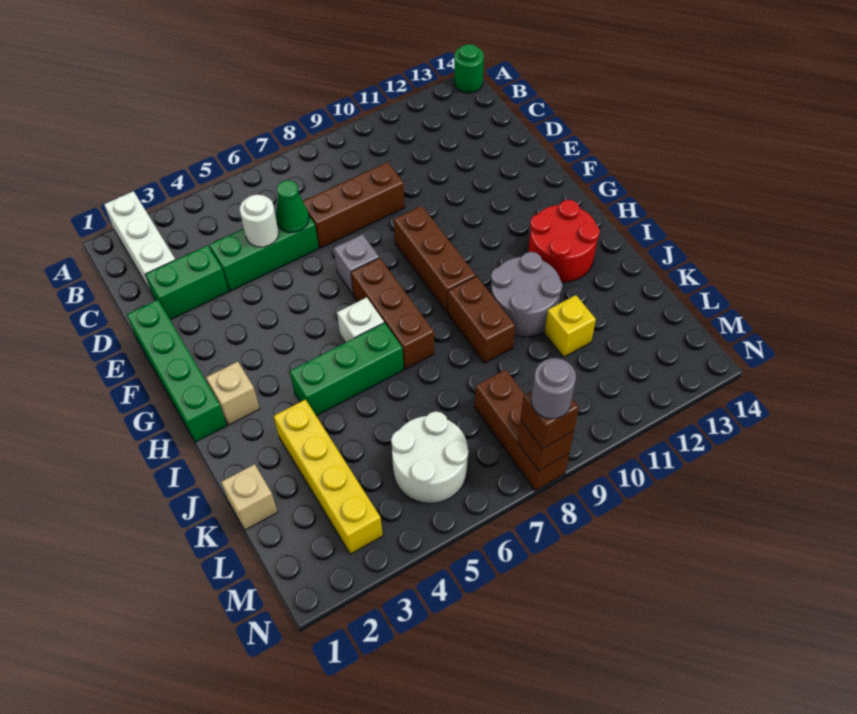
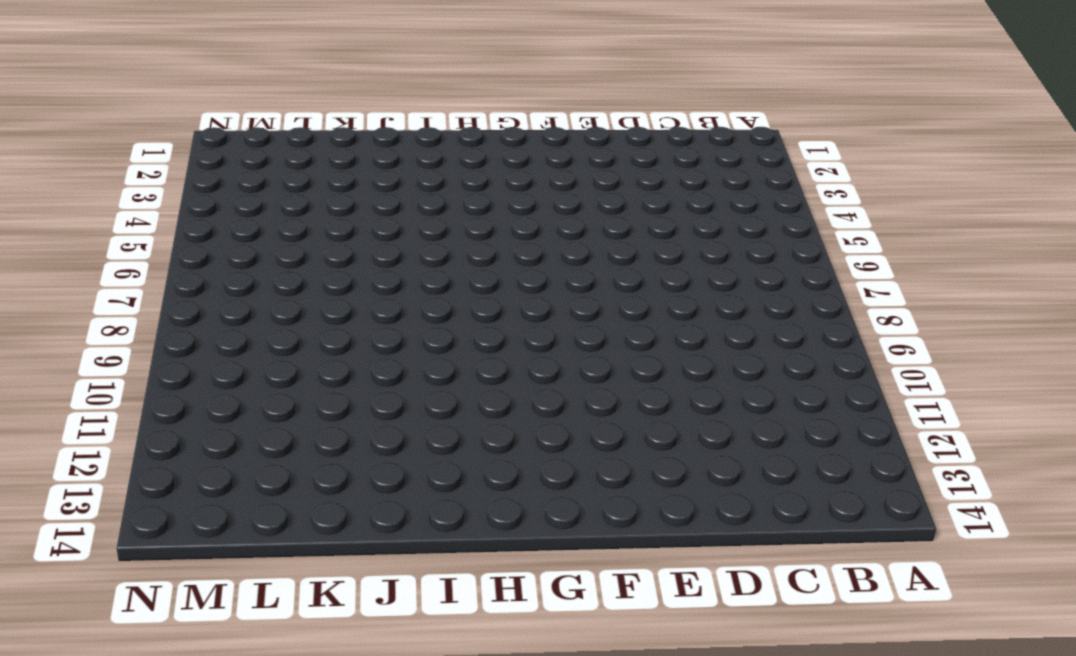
none -> white 1x3 brick [104,191,175,295]
none -> green 1x1 round brick [454,44,484,93]
none -> green 1x2 brick [145,245,229,320]

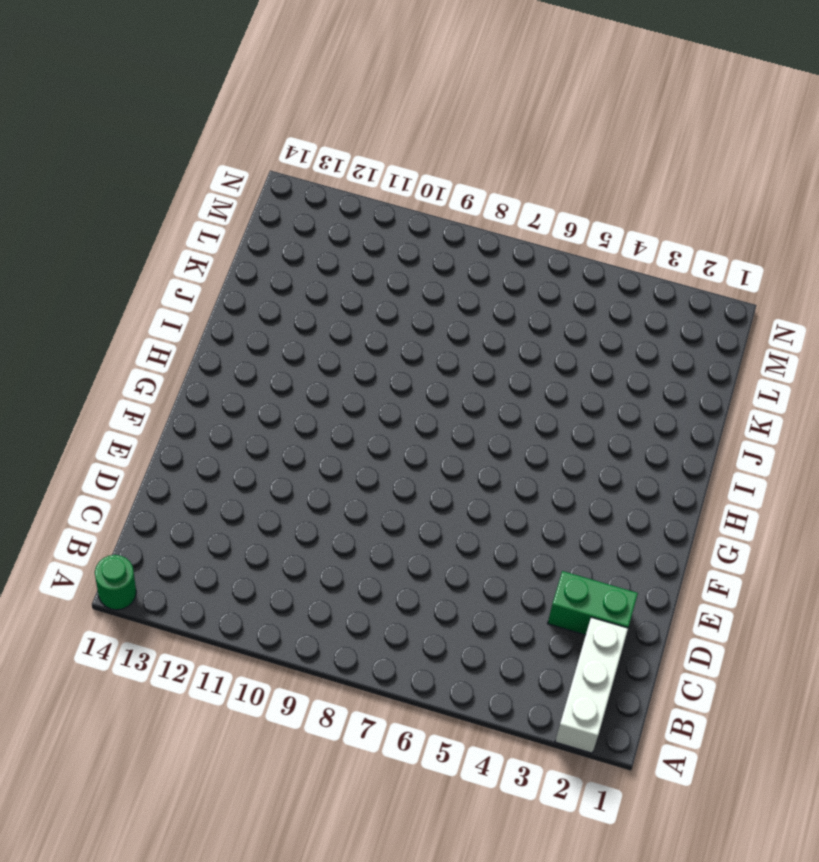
none -> green 1x3 brick [209,214,319,291]
none -> brown 1x3 brick [303,162,405,248]
none -> green 1x4 brick [127,300,227,442]

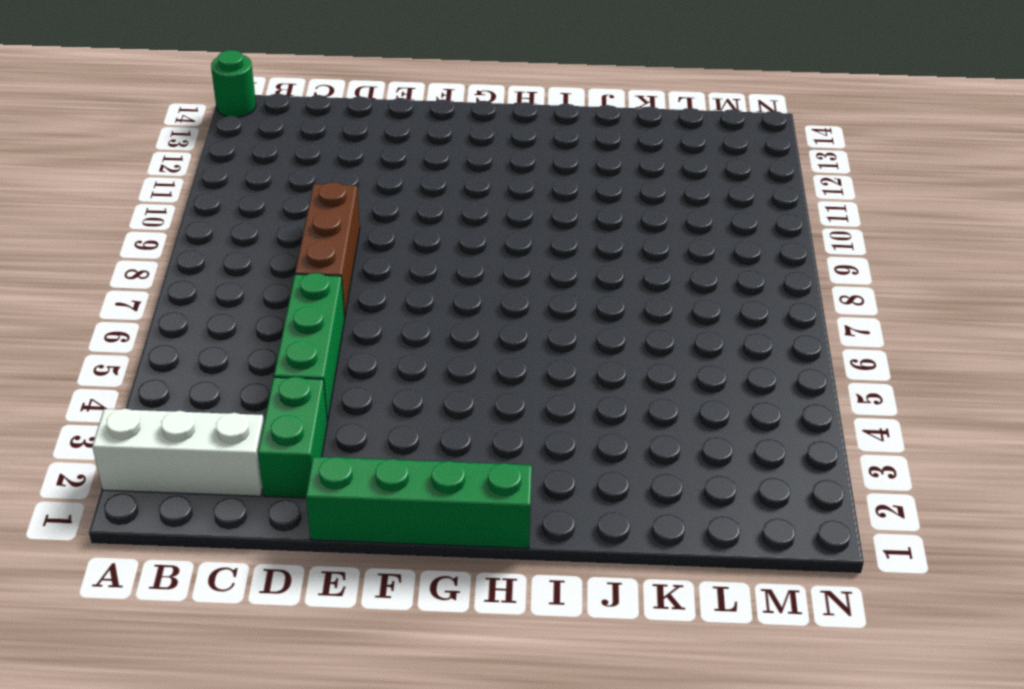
none -> grey 1x1 brick [334,234,379,294]
none -> brown 1x3 brick [394,206,476,313]
none -> brown 1x3 brick [351,258,434,369]

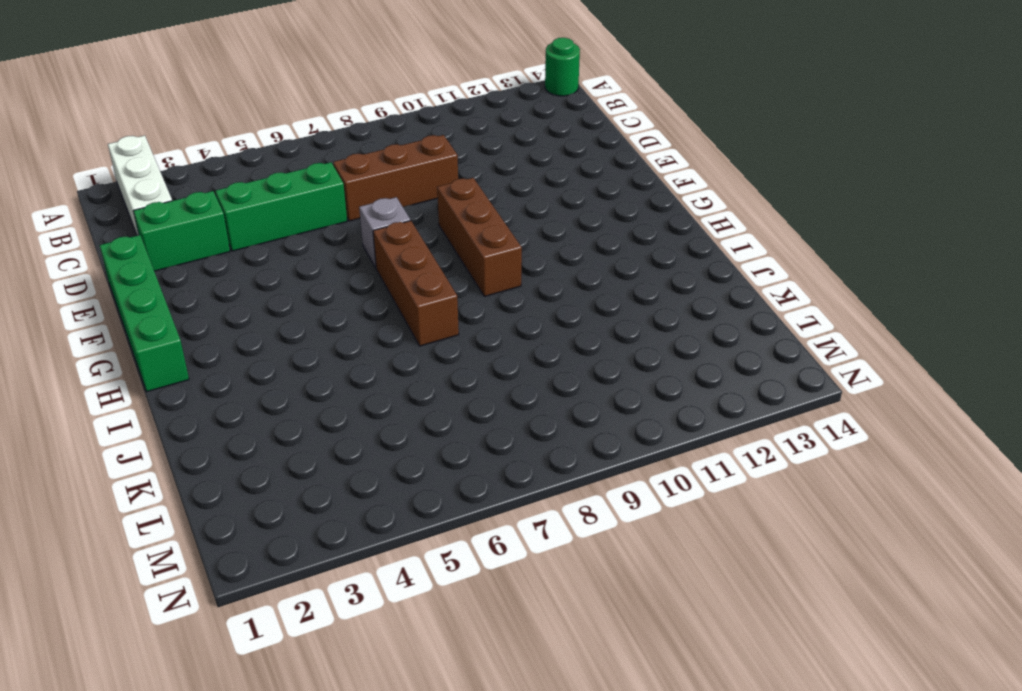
none -> tan 1x1 brick [206,362,260,425]
none -> white 1x1 brick [337,297,384,343]
none -> red 2x2 round brick [528,200,600,282]

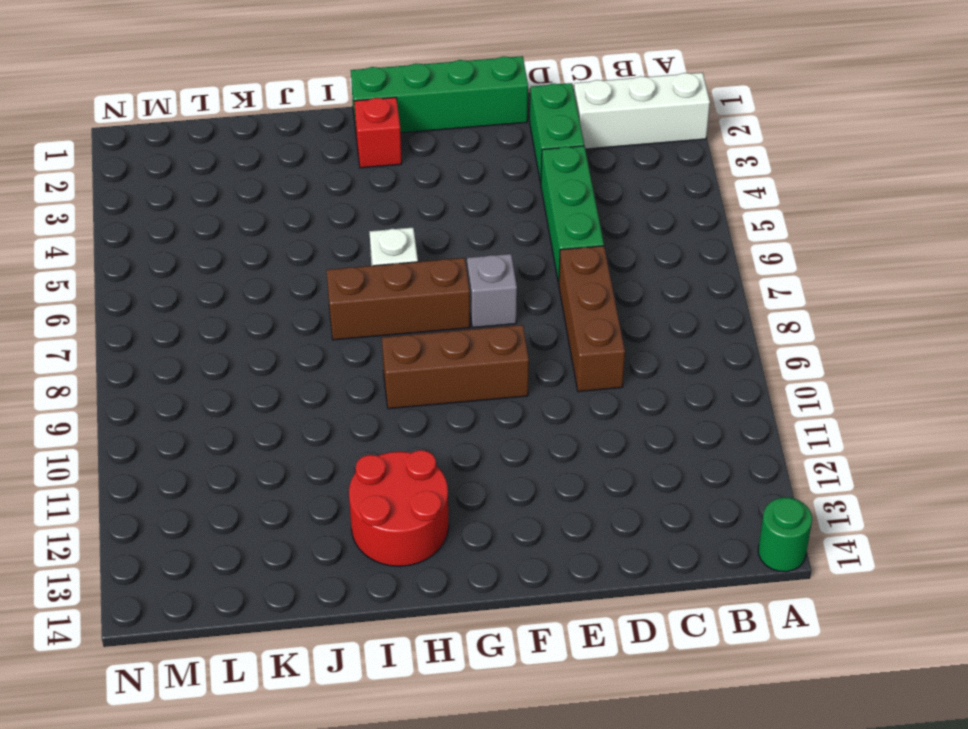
red 1x1 brick [354,97,402,168] -> tan 1x1 brick [206,362,260,425]
none -> green 1x3 brick [290,323,404,416]
none -> brown 1x2 brick [448,276,515,363]
none -> grey 2x2 round brick [491,252,563,337]

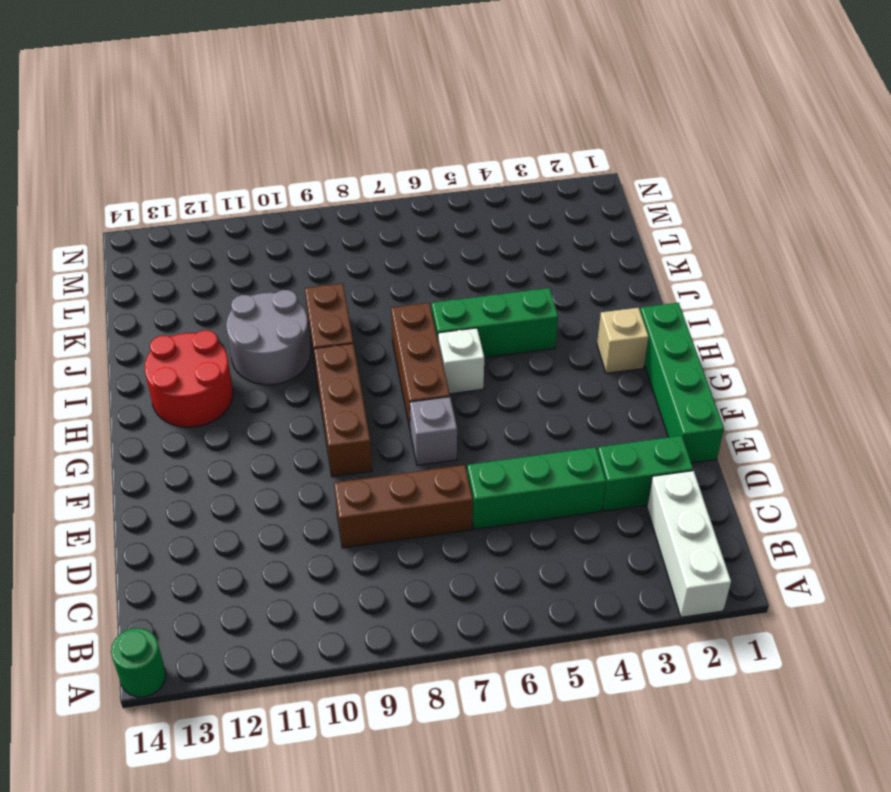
none -> yellow 1x4 brick [274,400,383,554]
none -> tan 1x1 brick [221,464,277,530]
none -> yellow 1x1 brick [545,295,596,357]

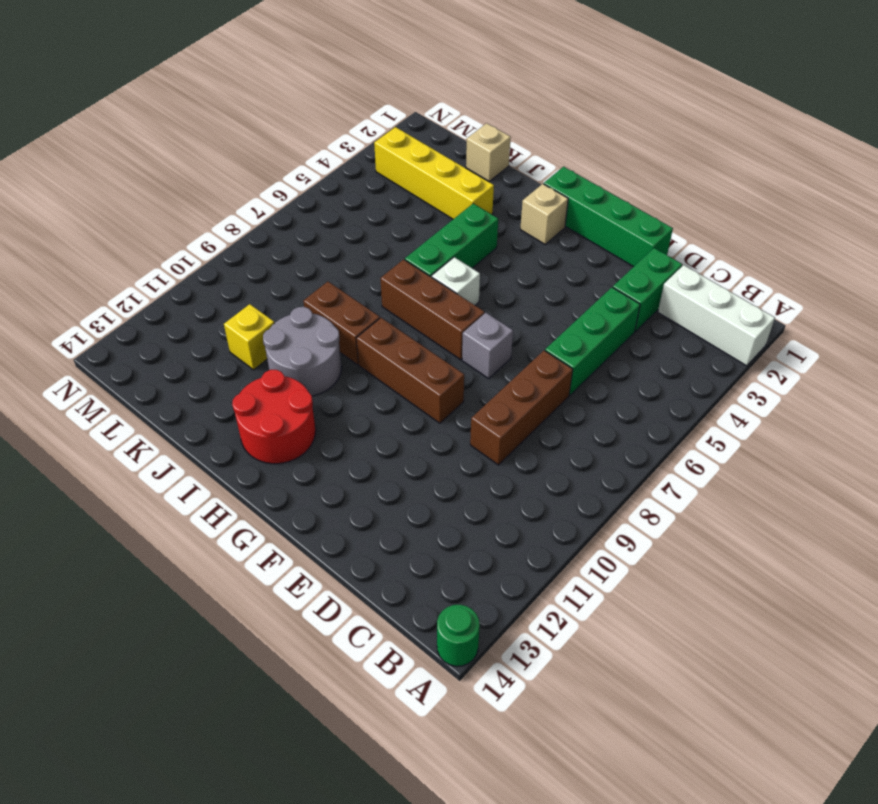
none -> white 2x2 round brick [391,412,468,503]
none -> brown 1x3 brick [475,370,569,491]
none -> white 1x1 round brick [240,195,279,247]

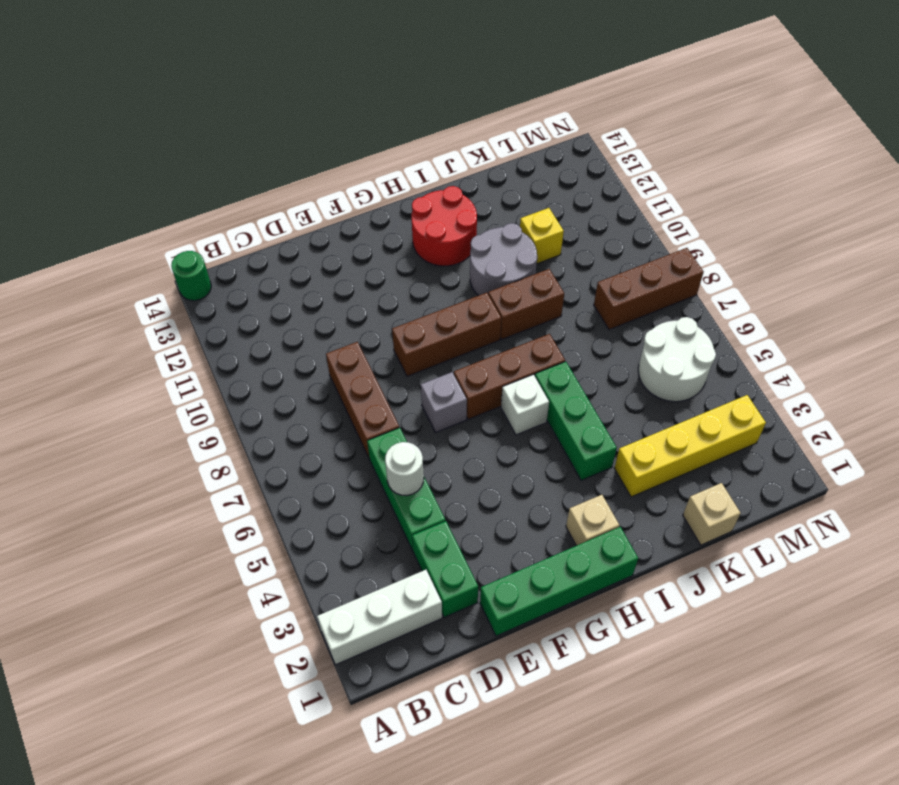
none -> green 1x1 cone [276,180,309,233]
none -> brown 1x1 brick [518,420,574,471]
none -> brown 1x1 brick [520,392,579,449]

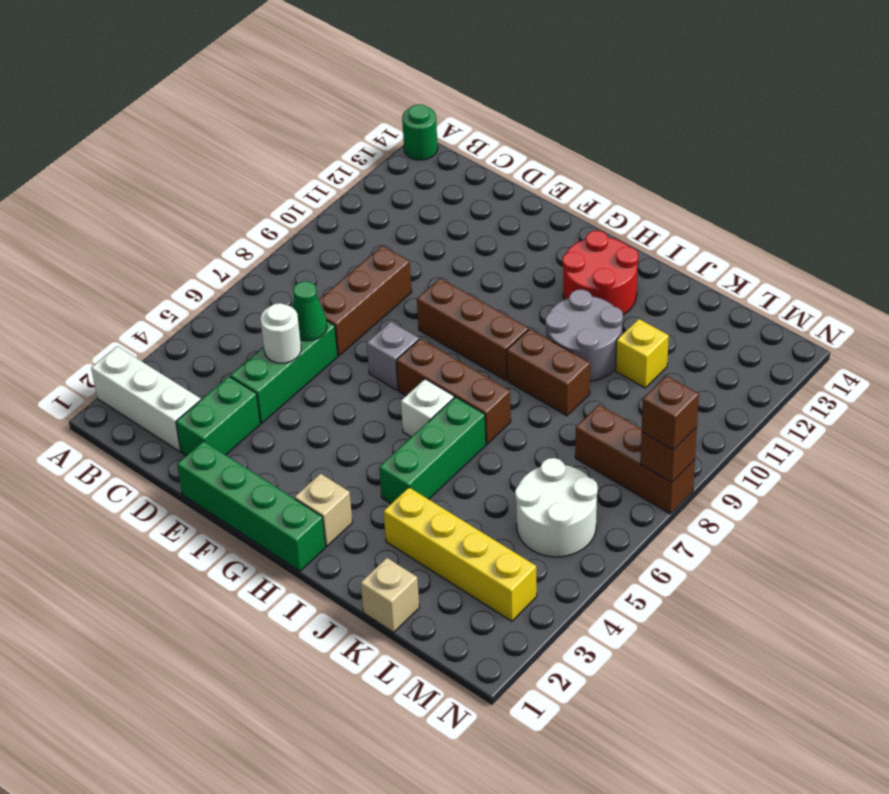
none -> grey 1x1 round brick [531,358,576,419]

